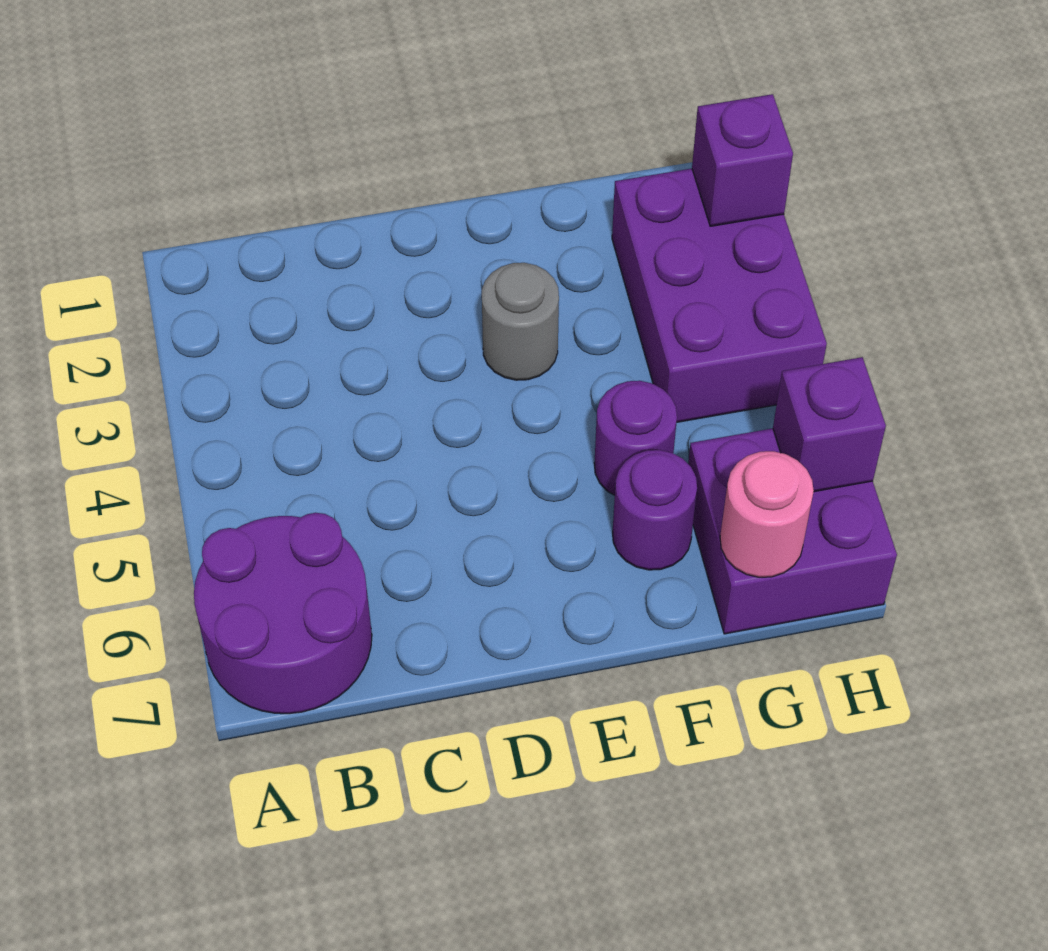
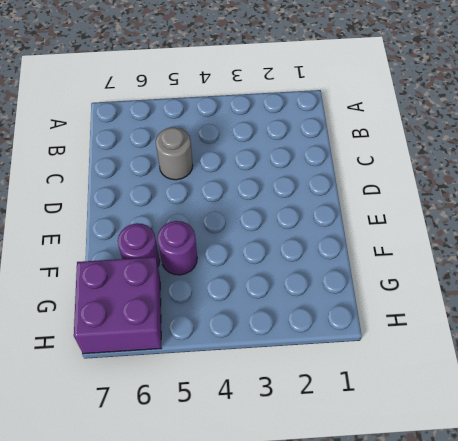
grey 1x1 round brick [156,127,193,180] -> grey 1x1 round brick moved to [482,263,559,380]
none -> purple 2x2 round brick [194,513,372,714]
none -> purple 2x3 brick [612,169,827,422]

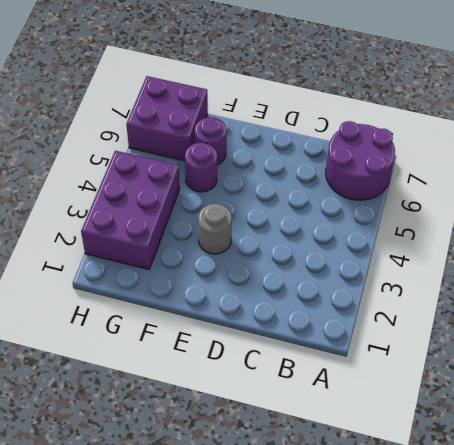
none -> pink 1x1 round brick [720,451,814,577]
none -> purple 1x1 brick [692,94,793,226]

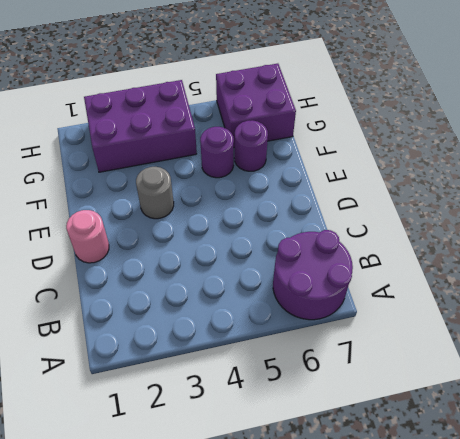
pink 1x1 round brick [66,210,109,263] -> pink 1x1 round brick moved to [720,451,814,577]
none -> purple 1x1 brick [692,94,793,226]
none -> purple 1x1 brick [773,357,886,492]

